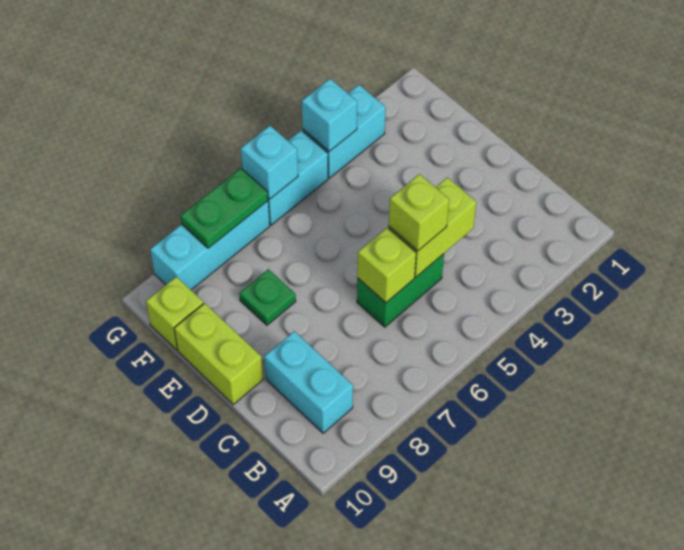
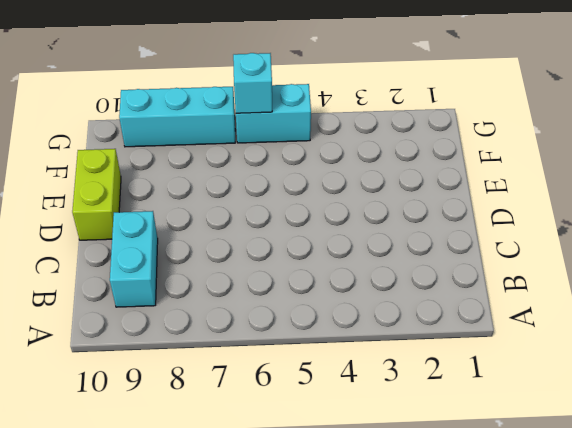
none -> green 1x2 brick [357,254,444,327]
none -> green 1x1 plate [239,269,296,325]
none -> lime 1x1 brick [146,277,204,350]

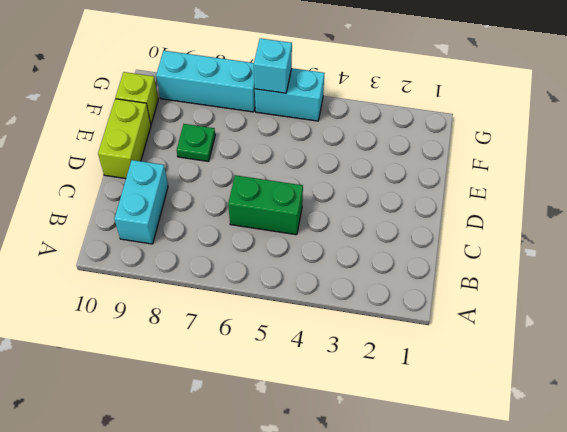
none -> cyan 1x2 brick [303,85,386,178]
none -> lime 1x2 brick [389,177,476,277]
none -> lime 1x1 brick [357,228,416,303]

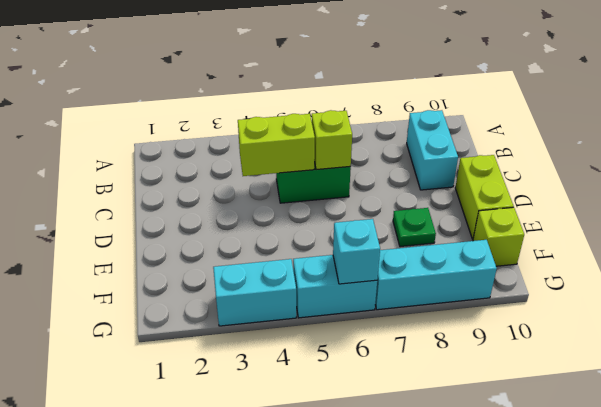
none -> cyan 1x1 brick [302,79,357,151]
none -> green 1x2 plate [180,168,268,248]
none -> lime 1x1 brick [389,174,449,251]

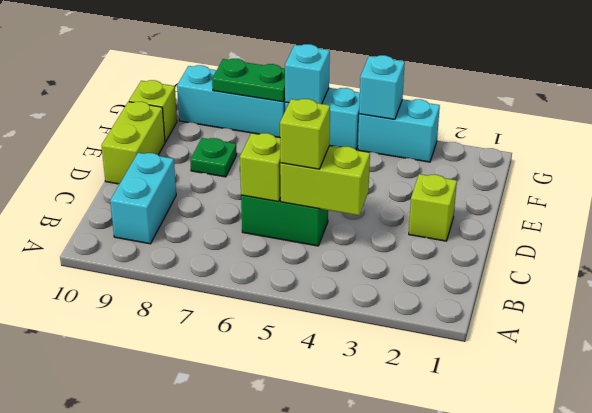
lime 1x1 brick [409,174,457,241] -> none

